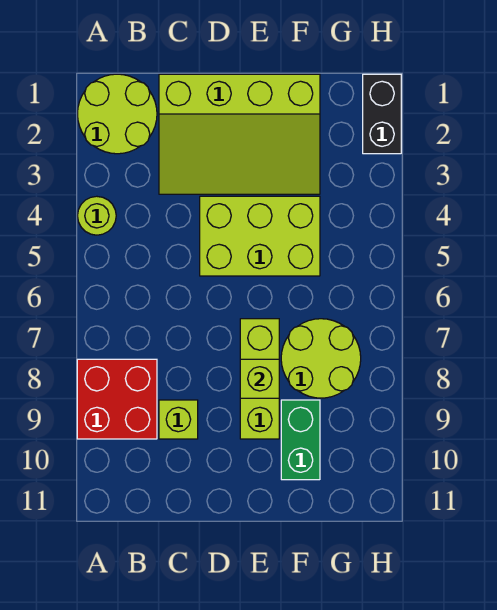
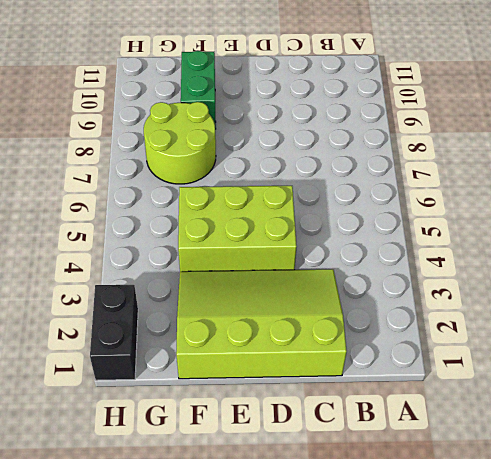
none -> lime 2x2 round brick [78,74,157,154]
none -> lime 1x1 round brick [78,196,116,235]

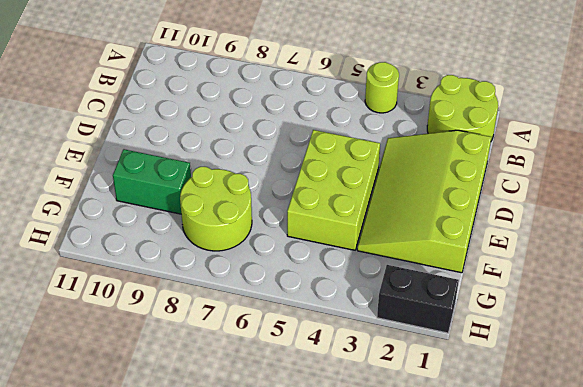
none -> red 2x2 brick [77,359,157,439]
none -> lime 1x1 brick [159,400,198,439]

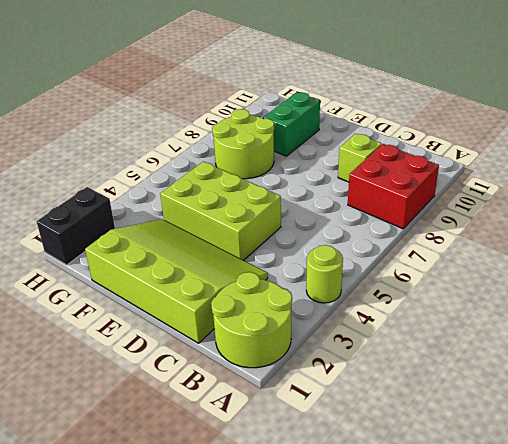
none -> lime 1x3 brick [240,319,279,439]
none -> lime 1x1 brick [240,359,279,398]

